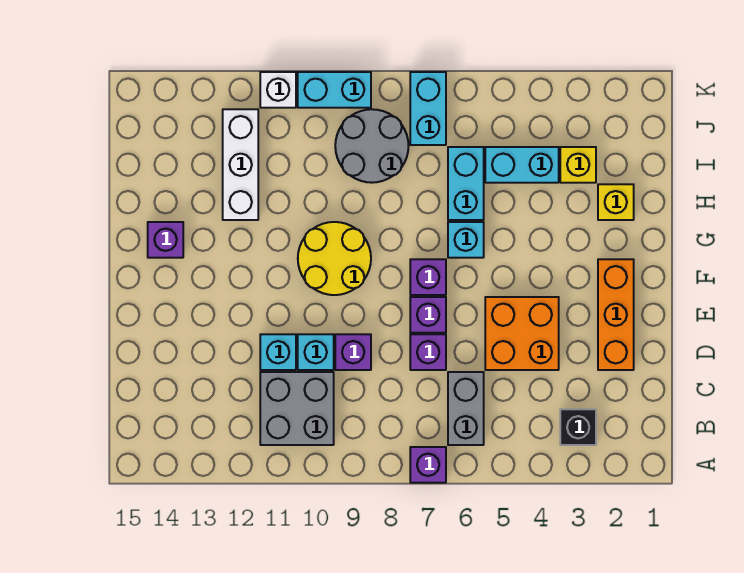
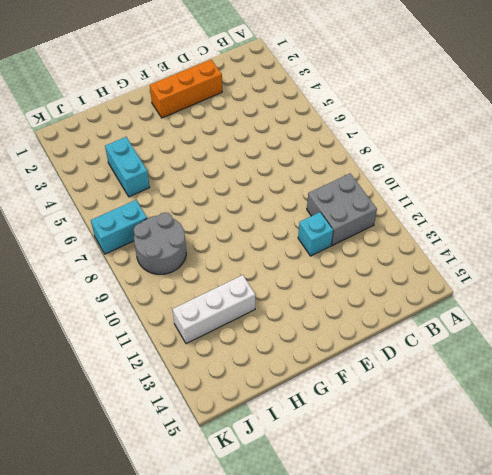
none -> purple 1x1 brick [410,447,446,483]
none -> black 1x1 brick [560,409,596,445]
none -> grey 1x2 brick [448,372,484,445]

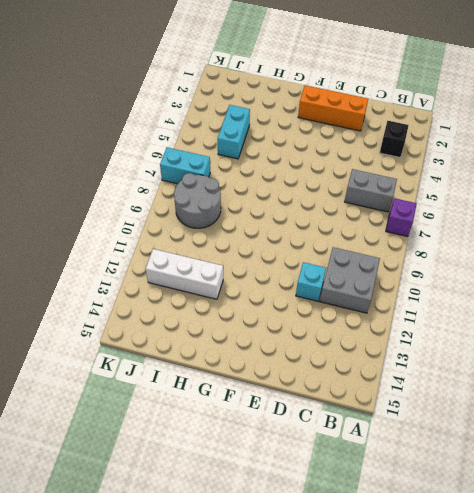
none -> orange 2x2 brick [485,297,559,370]
none -> purple 1x1 brick [410,334,446,370]
none -> purple 1x1 brick [335,334,371,370]

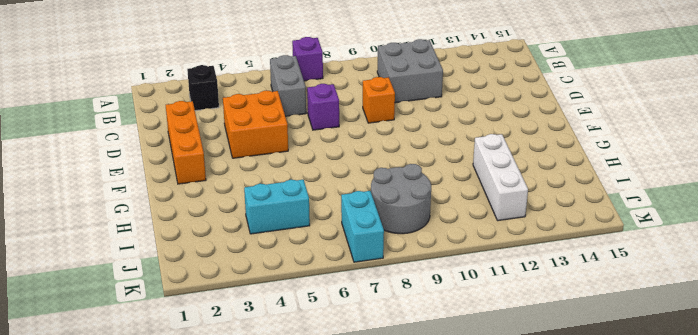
orange 1x1 brick [363,77,395,123] -> purple 1x1 brick [335,334,371,370]
none -> cyan 1x1 brick [298,334,334,370]
none -> cyan 1x1 brick [260,334,296,370]
none -> purple 1x1 brick [410,297,446,333]

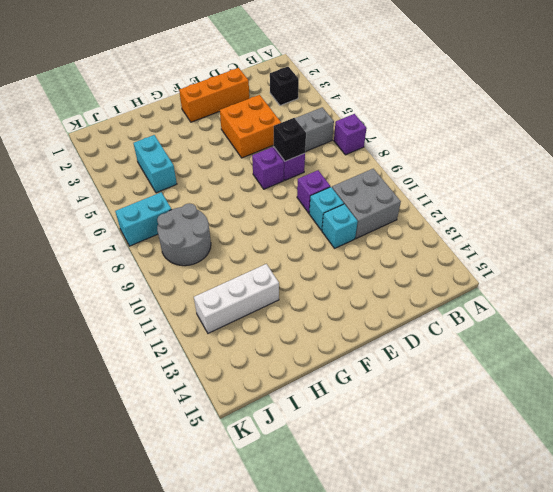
black 1x1 brick [274,118,306,161] -> none
none -> purple 1x1 brick [410,259,446,295]
none -> yellow 2x2 round brick [298,222,371,295]
none -> cyan 1x1 brick [448,222,484,258]

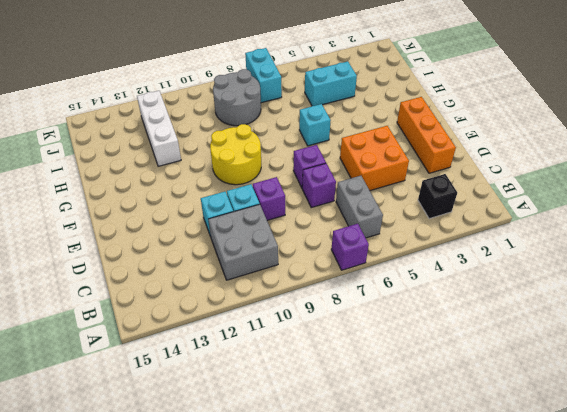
none -> purple 1x1 brick [410,259,446,295]
none -> purple 1x1 brick [148,222,183,258]
none -> yellow 1x1 brick [598,184,634,220]

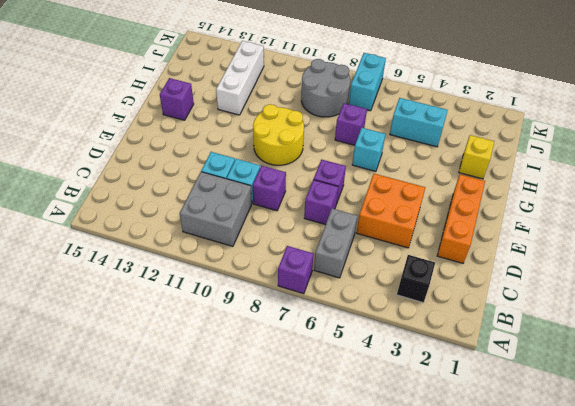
purple 1x1 brick [335,103,367,145] -> purple 1x1 brick moved to [410,259,446,295]
none -> cyan 1x2 brick [448,147,484,220]
none -> yellow 1x1 brick [560,147,596,183]
none -> cyan 1x2 brick [298,72,371,108]

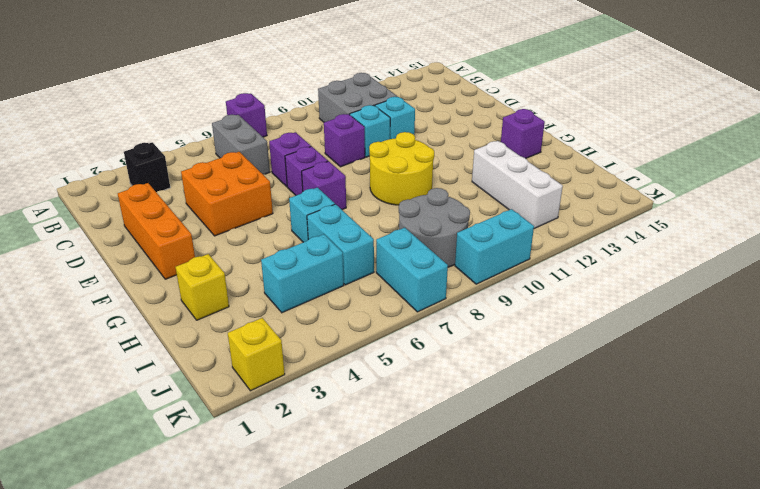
yellow 1x1 brick [228,318,285,391] -> yellow 1x1 brick moved to [560,147,596,183]
none -> white 1x1 brick [260,72,296,108]

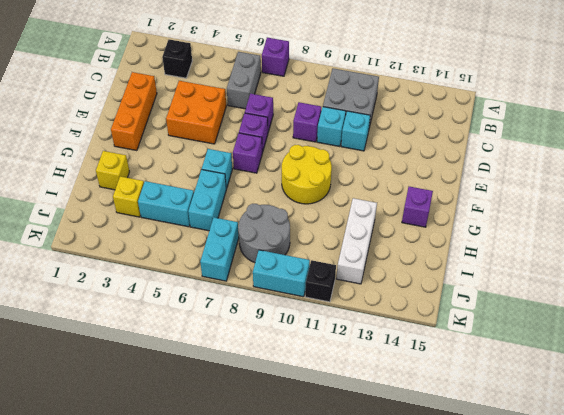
black 1x1 brick [305,260,336,302] -> white 1x1 brick [260,72,296,108]

